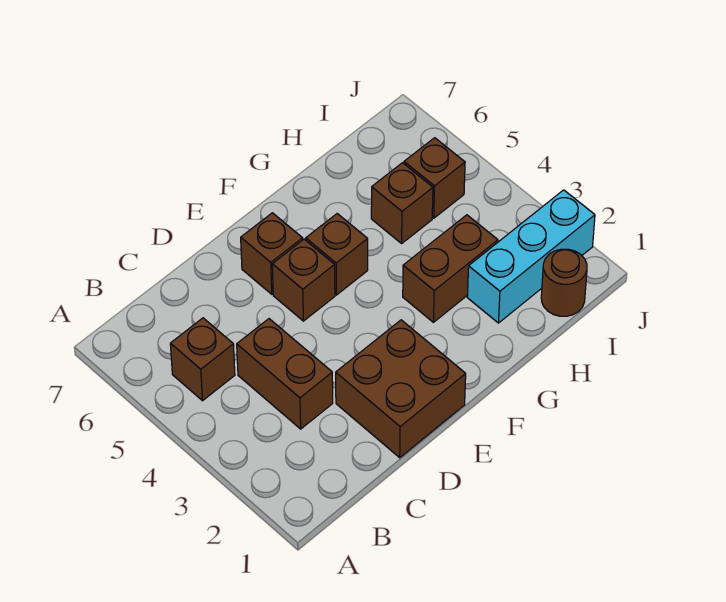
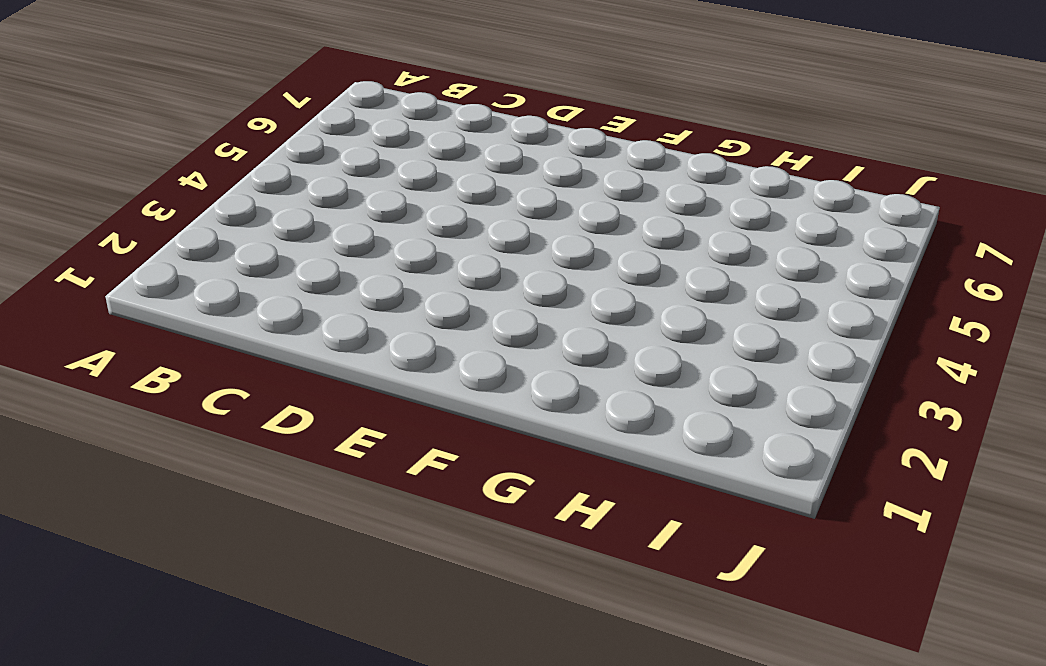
none -> brown 1x1 brick [170,318,235,401]
none -> brown 1x2 brick [237,319,333,429]

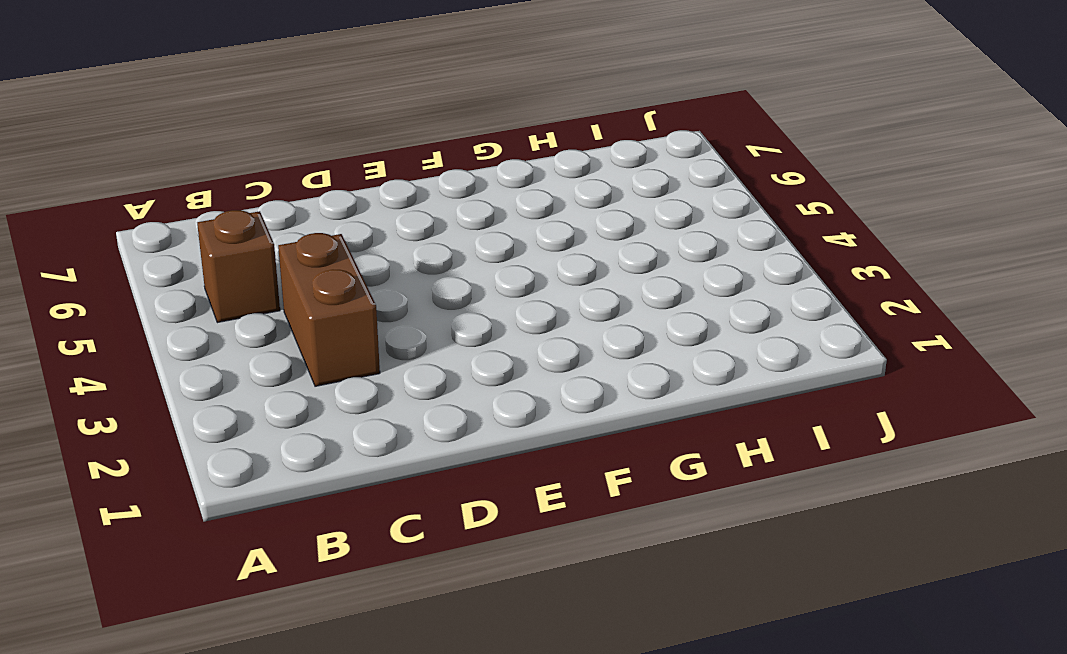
none -> brown 2x2 brick [336,320,466,458]
none -> brown 1x1 brick [272,239,335,321]

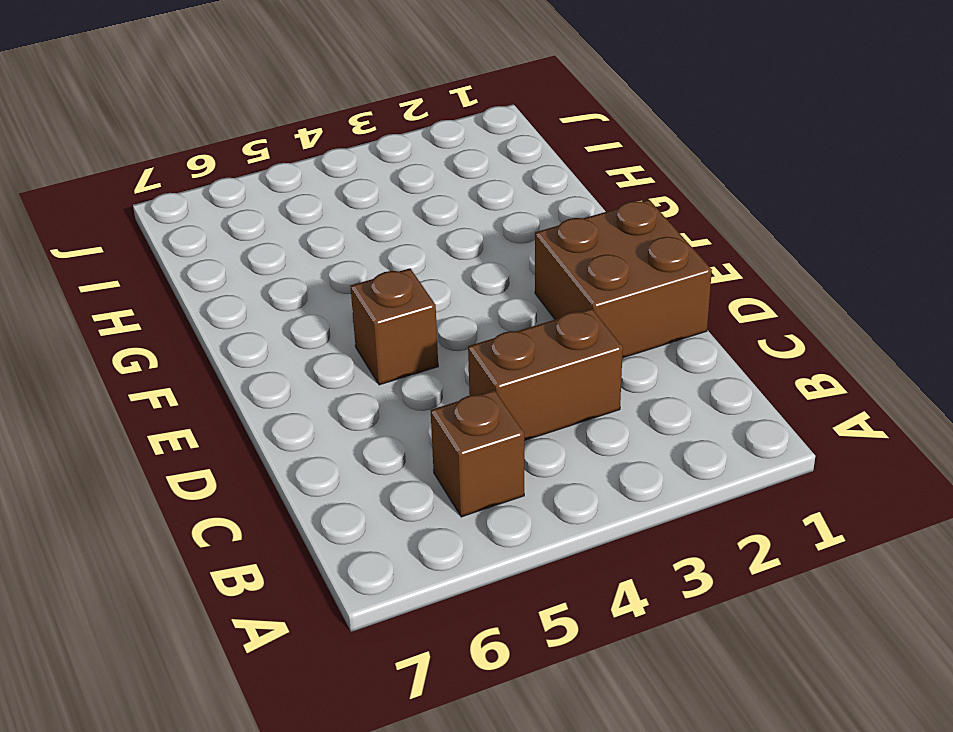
none -> brown 1x1 brick [241,213,303,294]
none -> brown 1x1 brick [306,214,368,295]

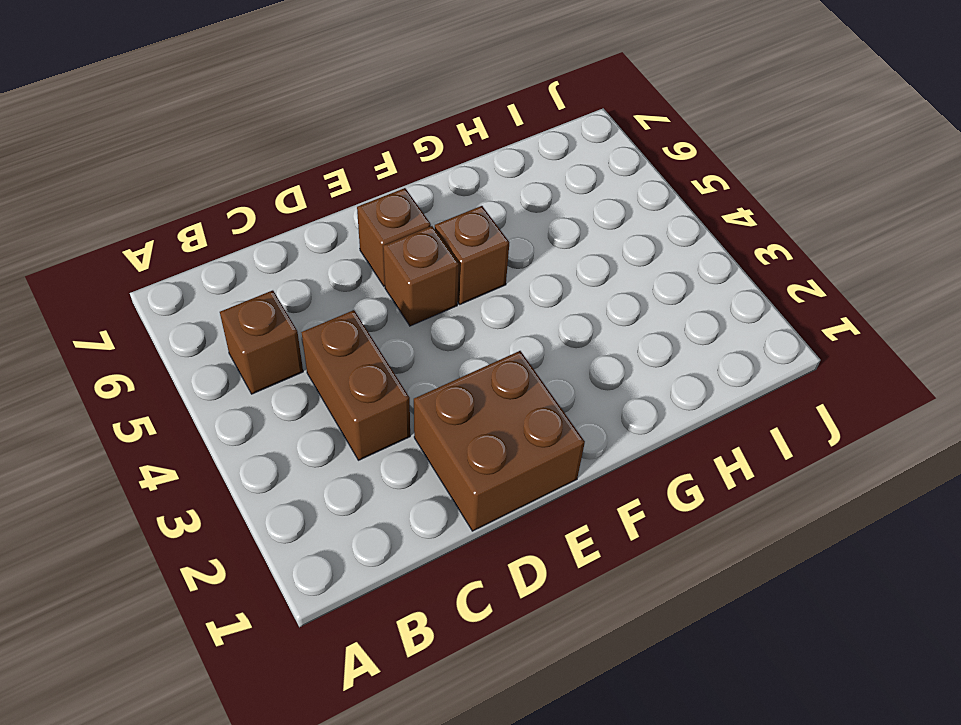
none -> brown 1x2 brick [403,215,498,322]
none -> cyan 1x3 brick [467,190,595,323]

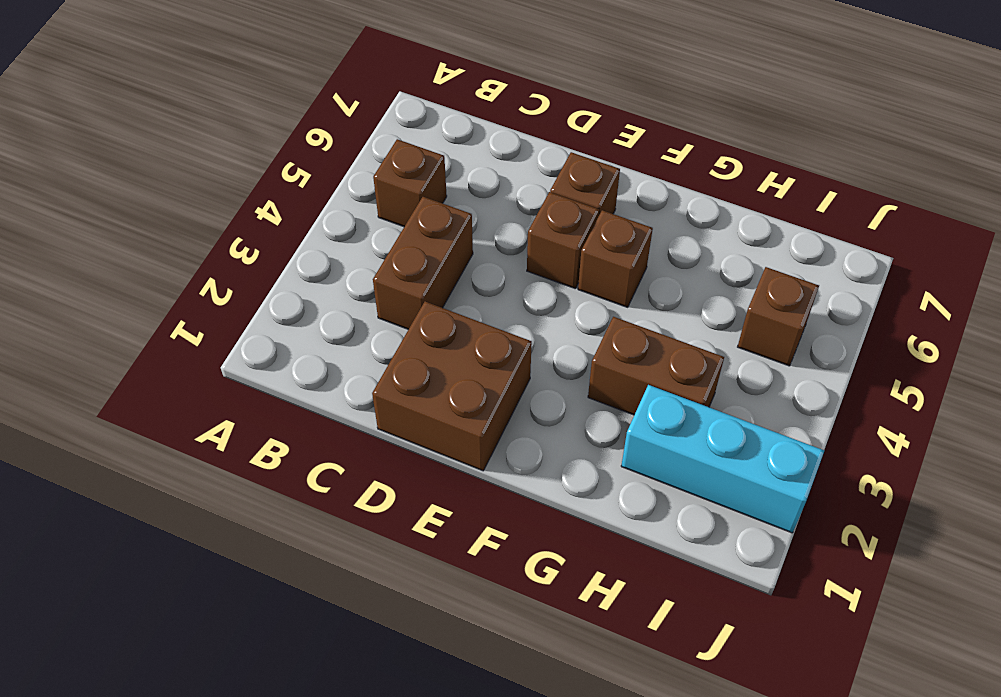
none -> brown 1x1 brick [371,163,433,243]
none -> brown 1x1 round brick [541,249,587,316]

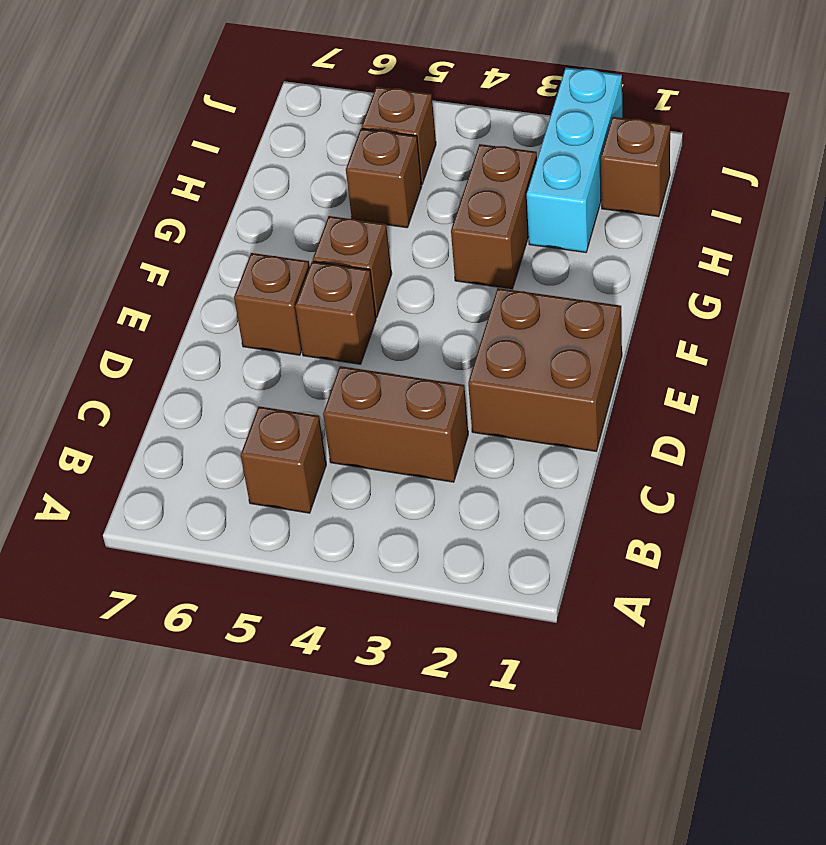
brown 1x1 brick [601,117,670,217] -> brown 1x1 round brick [541,249,587,316]

